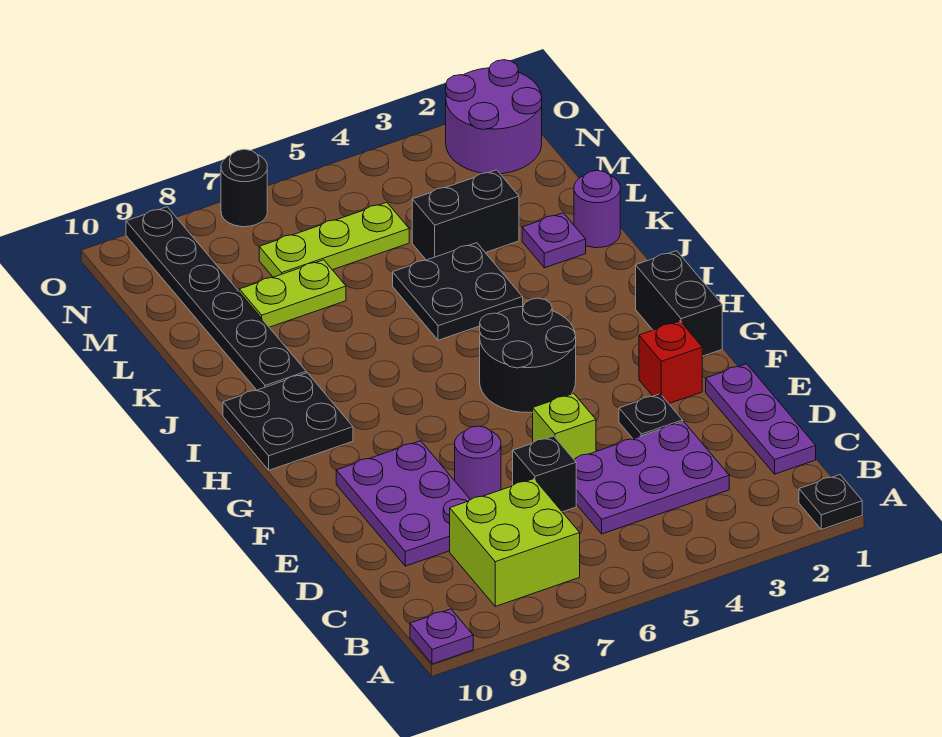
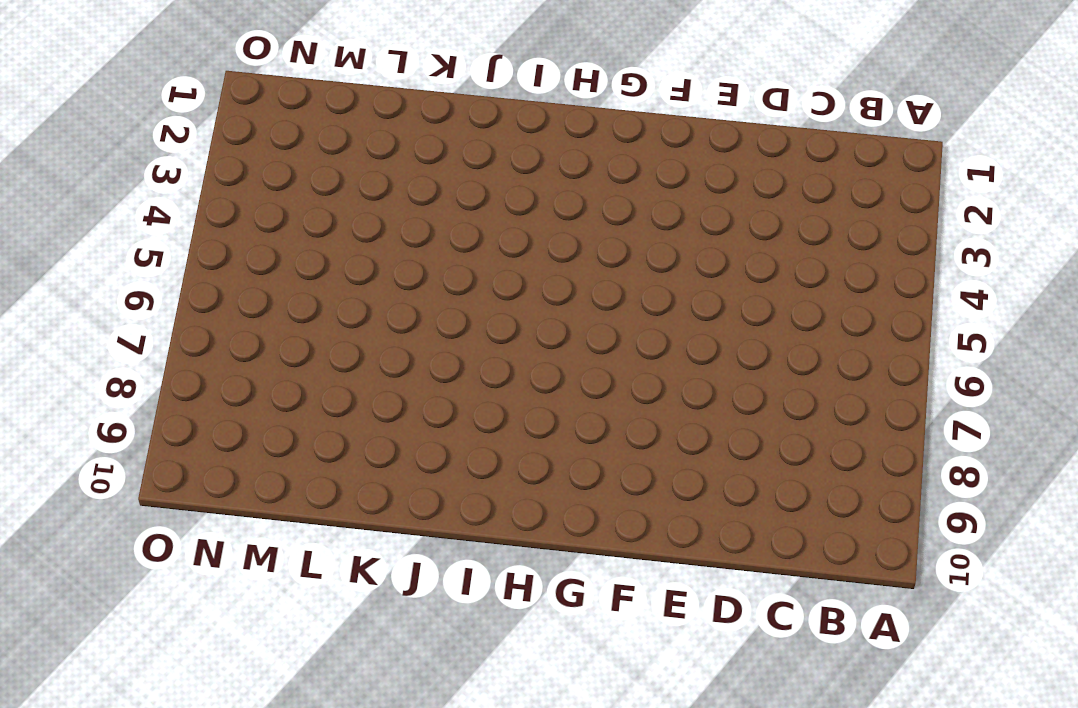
none -> black 1x1 plate [799,475,862,529]
none -> purple 1x1 plate [410,609,473,664]
none -> lime 2x2 brick [450,479,580,606]

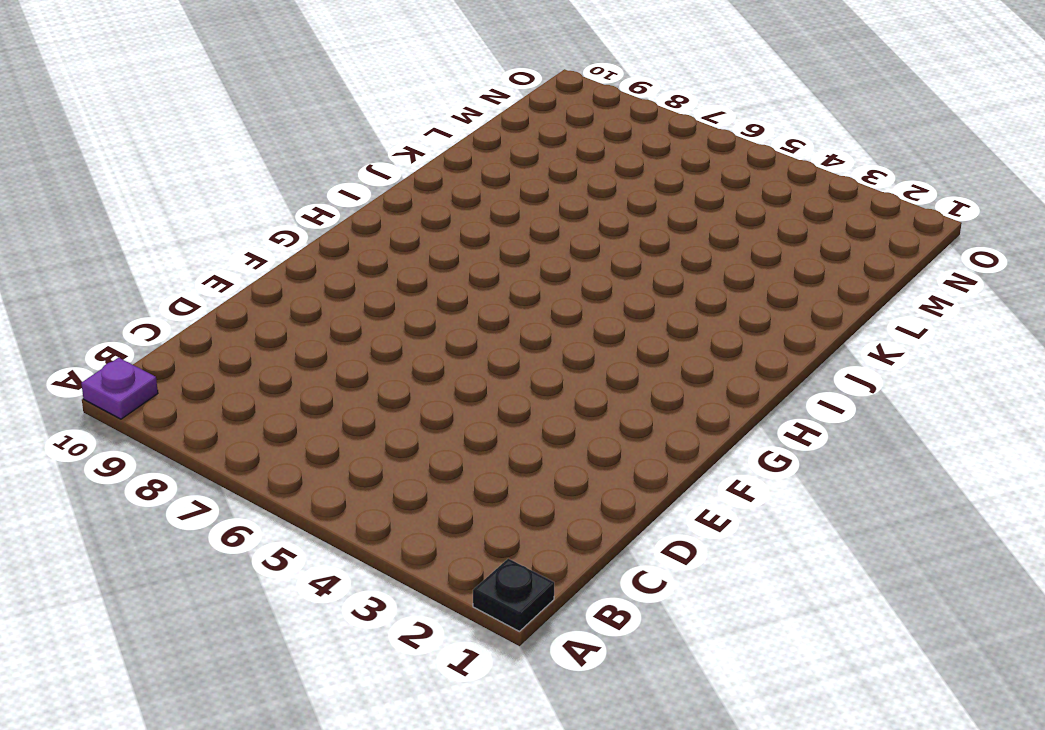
none -> lime 2x2 brick [450,479,580,606]
none -> purple 1x3 plate [706,364,816,474]
none -> purple 2x3 plate [574,422,729,534]

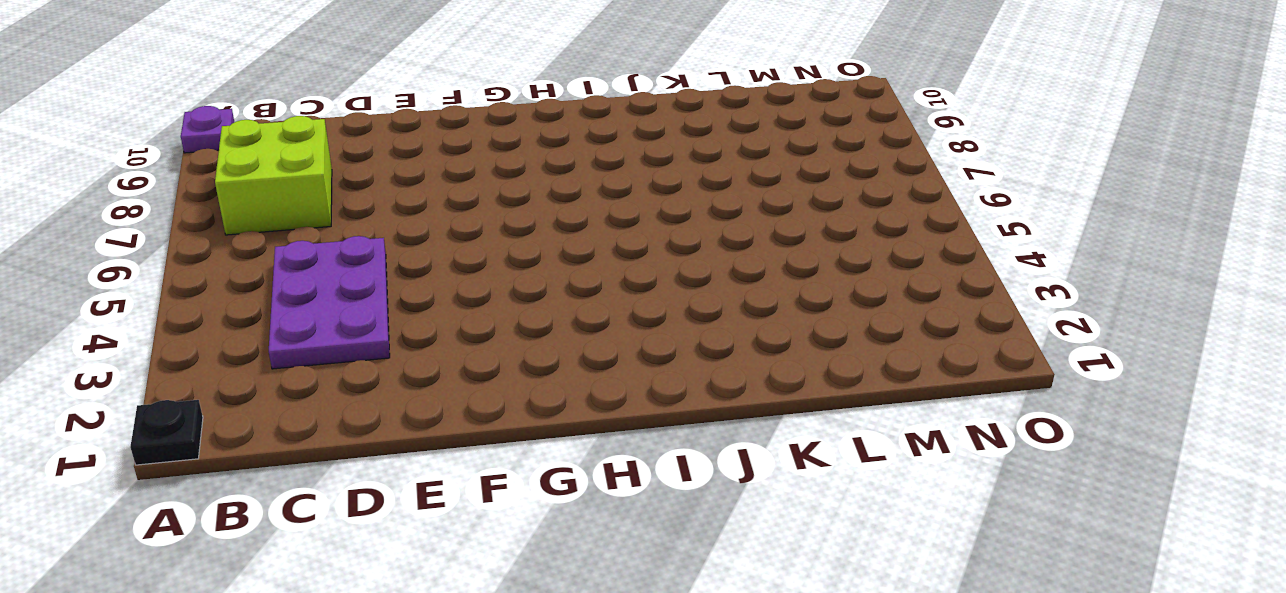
none -> purple 1x3 plate [706,364,816,474]
none -> black 1x1 brick [513,436,576,512]
none -> purple 2x3 plate [336,441,470,566]

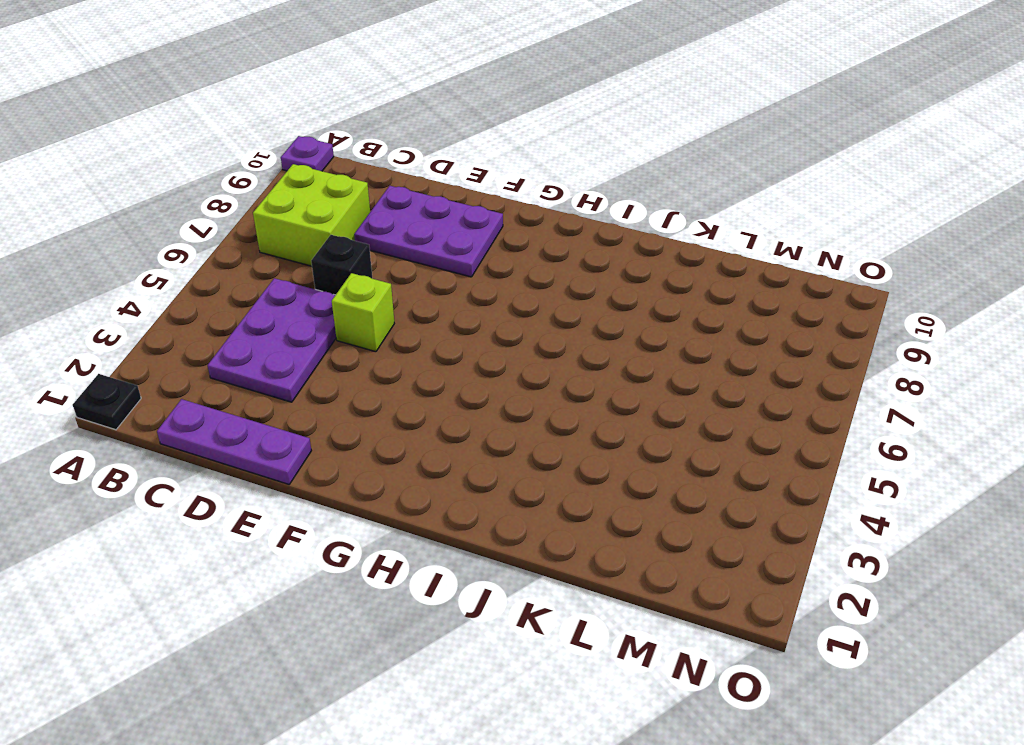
none -> black 1x1 plate [619,394,683,439]
none -> purple 1x1 round brick [455,426,501,500]
none -> red 1x1 brick [639,321,702,403]

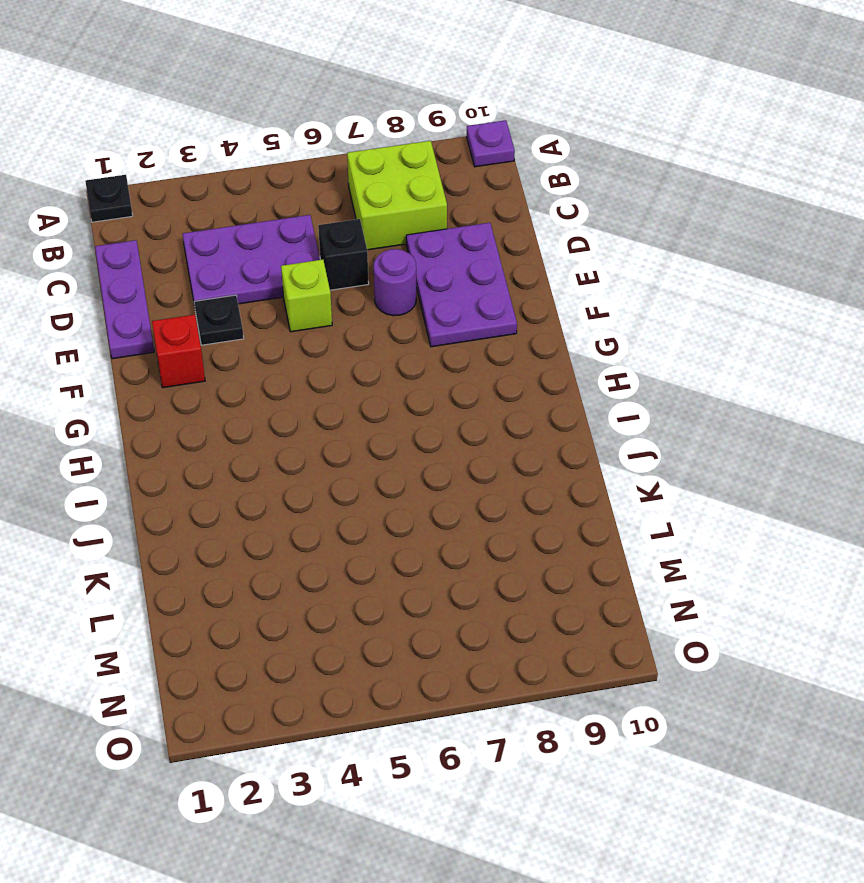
none -> black 1x2 brick [636,251,722,356]
none -> black 2x2 round brick [480,298,576,413]
none -> black 2x2 plate [223,373,353,470]

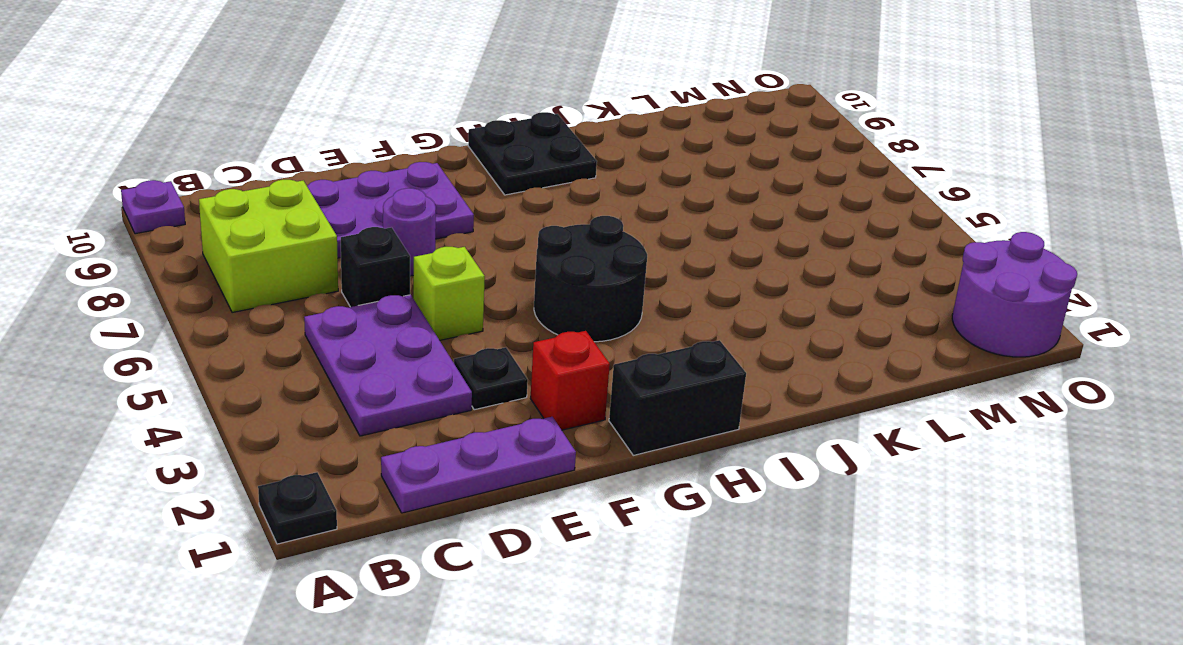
none -> black 2x2 plate [393,243,523,340]
none -> black 1x6 plate [126,207,306,390]
none -> purple 1x1 round brick [574,170,620,248]

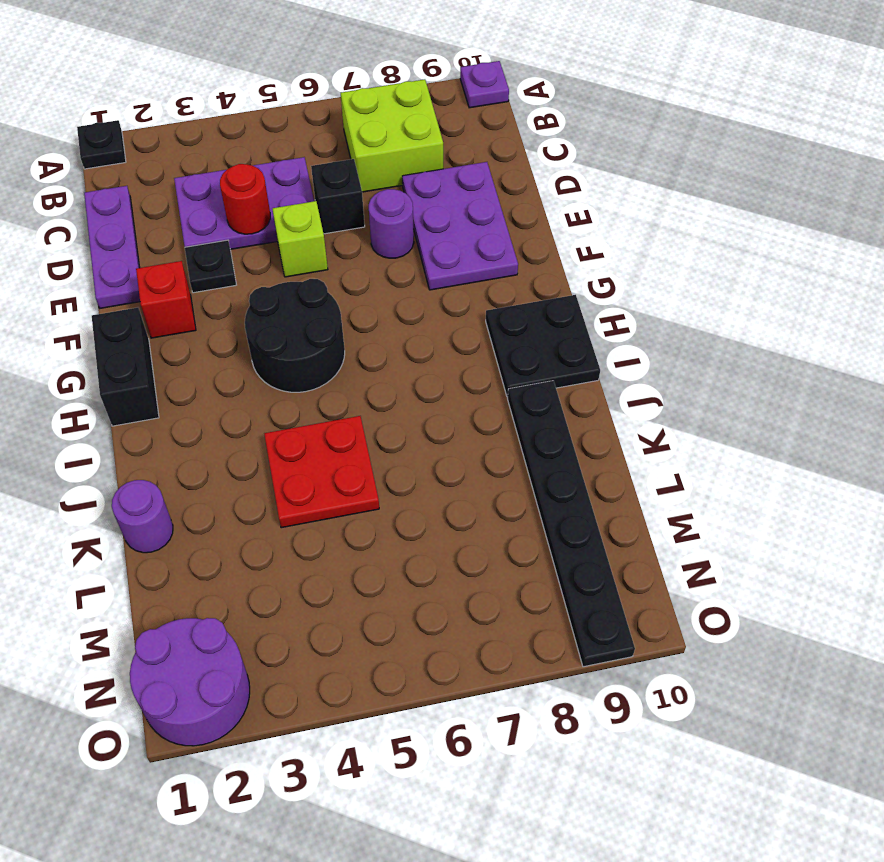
red 1x1 round brick [220,164,270,234] -> none
red 2x2 plate [264,416,379,528] -> black 2x2 plate [393,243,523,340]
none -> purple 1x1 plate [522,213,586,268]
none -> black 1x2 brick [412,170,519,260]
none -> lime 1x2 plate [239,260,346,327]

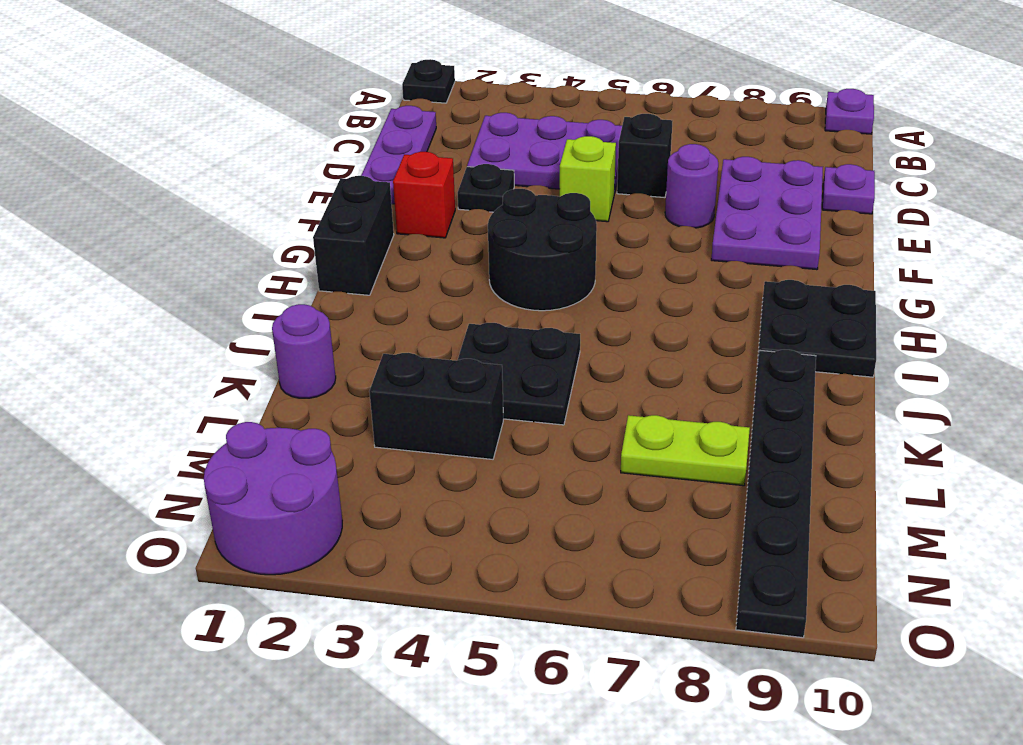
purple 1x1 plate [822,164,875,214] -> purple 1x1 plate moved to [522,213,586,268]
none -> lime 2x2 brick [450,479,580,606]
none -> lime 1x3 plate [259,202,409,277]
none -> black 1x1 round brick [221,149,267,227]

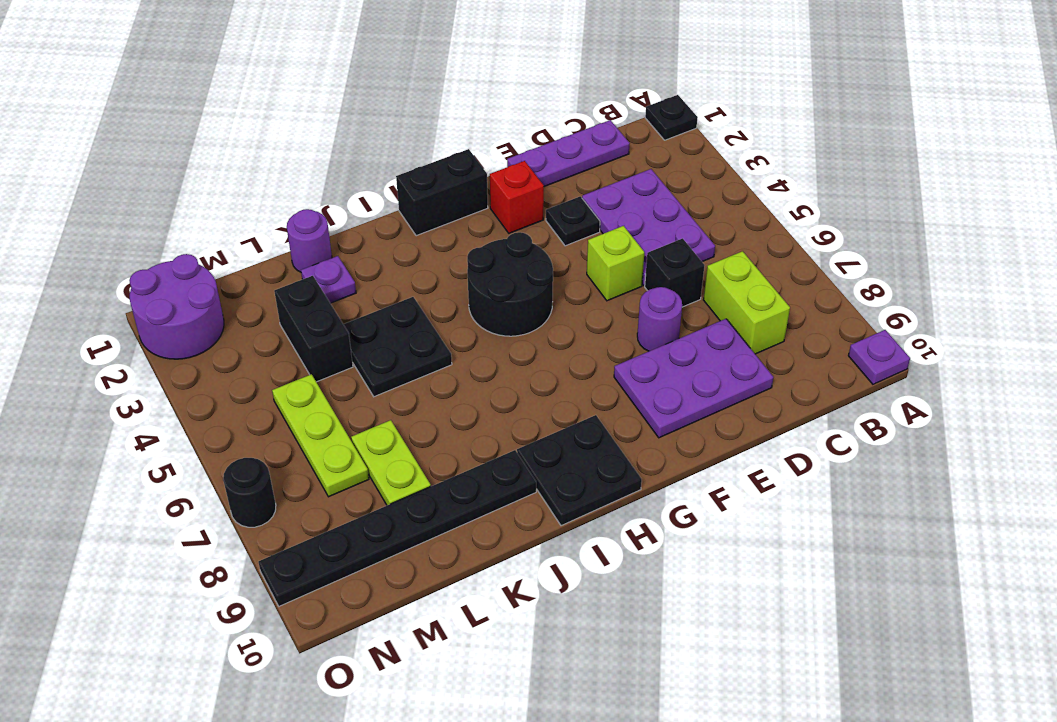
lime 1x2 brick [703,251,790,354] -> lime 2x2 brick [450,479,580,606]

